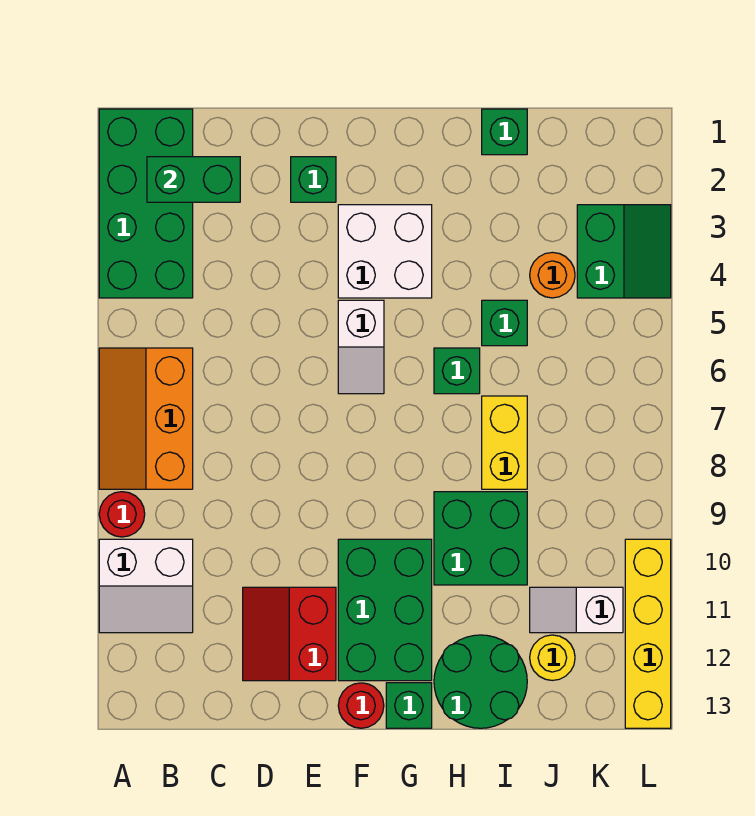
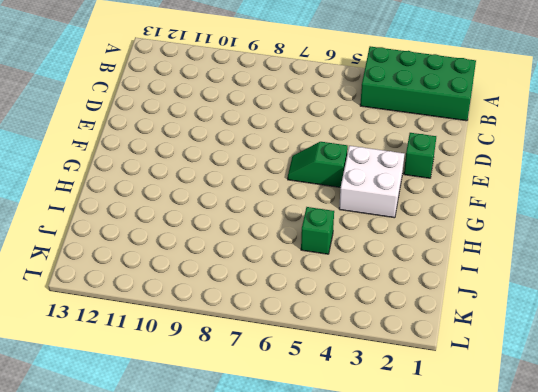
green 1x2 slope [288,142,348,187] -> white 1x2 slope [338,300,384,394]
none -> orange 2x3 slope [99,348,193,489]
none -> red 1x1 round brick [99,492,145,537]
none -> white 2x2 slope [99,539,193,633]

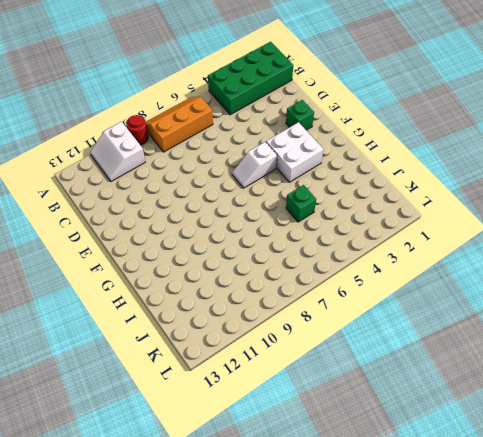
none -> red 2x2 slope [243,587,336,681]
none -> green 2x3 brick [338,539,432,681]
none -> red 1x1 round brick [338,683,384,728]

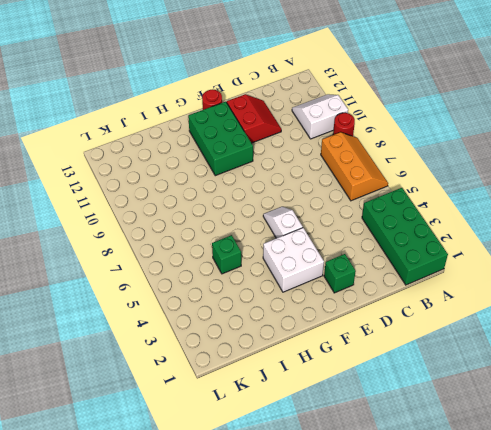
none -> green 1x1 brick [386,683,432,728]
none -> green 1x1 brick [434,348,480,394]
none -> green 2x2 brick [434,492,527,585]

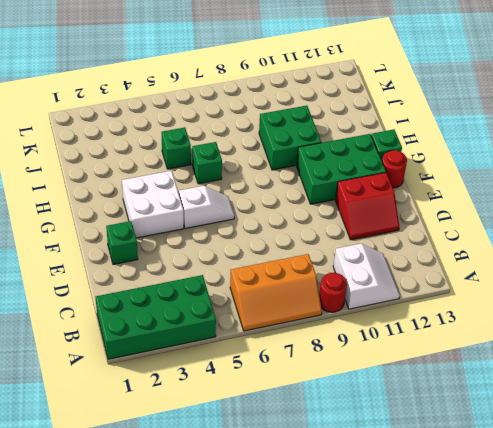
none -> green 2x2 round brick [434,635,527,728]
none -> green 1x1 brick [482,109,527,155]
none -> yellow 1x2 brick [482,396,527,489]

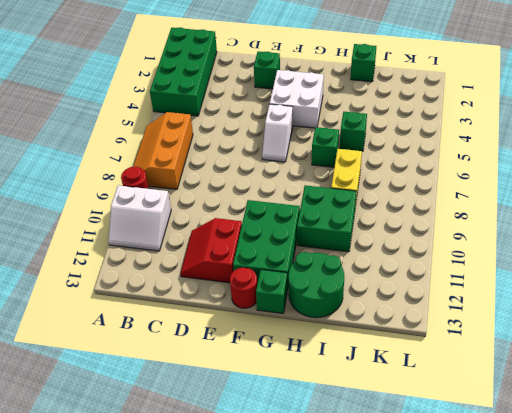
none -> orange 1x1 round brick [530,252,575,298]
none -> white 1x2 slope [530,587,623,633]
none -> yellow 1x1 round brick [530,635,575,680]

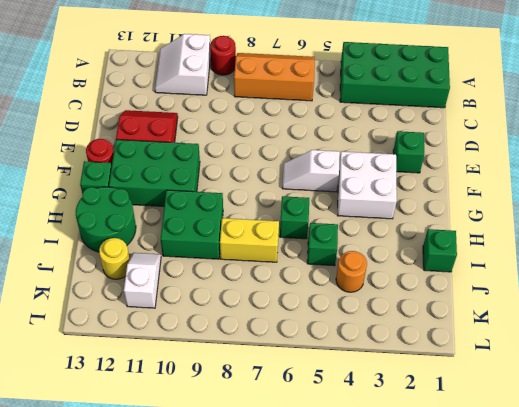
none -> green 2x2 slope [577,205,671,298]
none -> yellow 1x4 brick [625,539,671,728]
none -> green 1x2 brick [147,157,240,202]

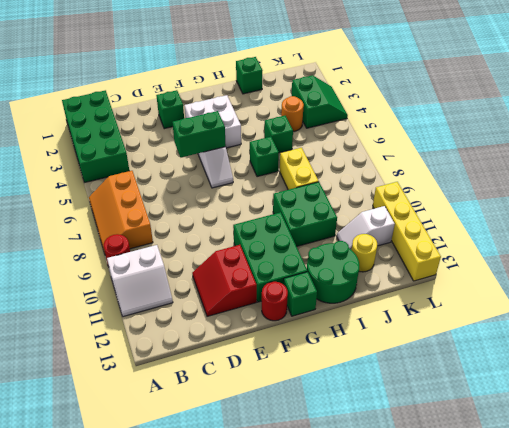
green 1x2 brick [172,111,226,157] -> green 1x2 brick moved to [147,157,240,202]

